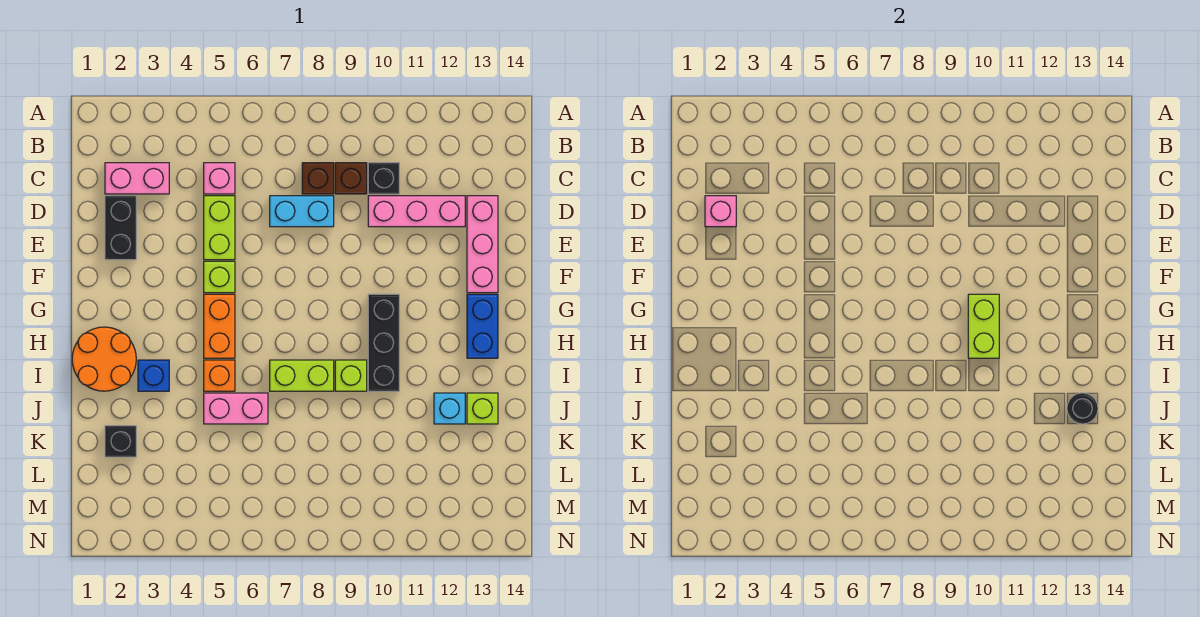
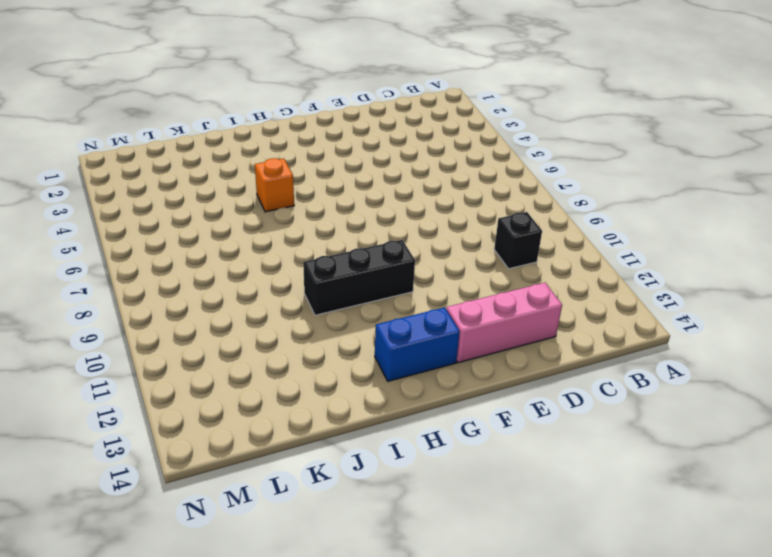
none -> pink 1x2 brick [105,163,169,194]
none -> pink 1x1 brick [204,163,235,194]
none -> brown 1x1 brick [302,163,334,194]

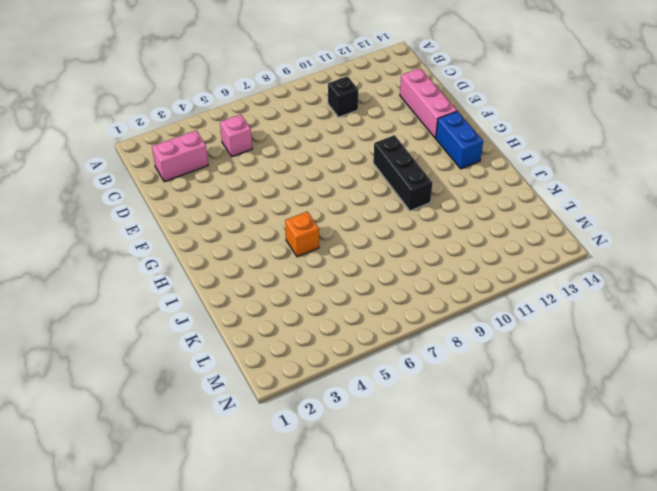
none -> brown 1x1 brick [302,163,334,194]
none -> brown 1x1 brick [335,163,367,194]
none -> black 1x2 brick [105,196,136,260]

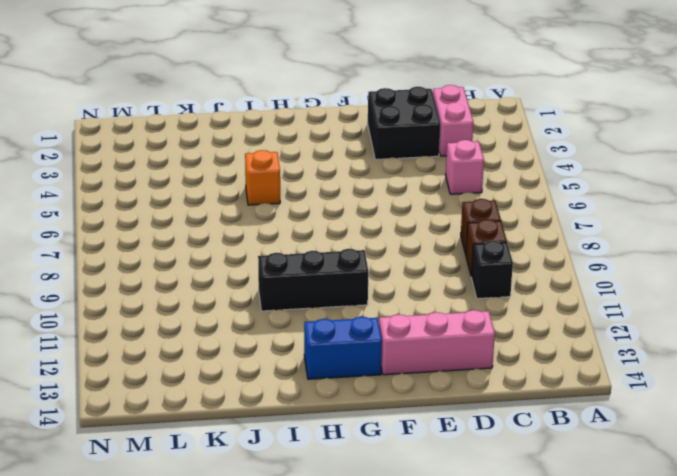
black 2x2 brick [368,87,440,160] -> black 1x2 brick [105,196,136,260]
none -> lime 1x2 brick [204,196,235,260]
none -> cyan 1x2 brick [270,196,334,227]
none -> pink 1x3 brick [368,196,465,227]

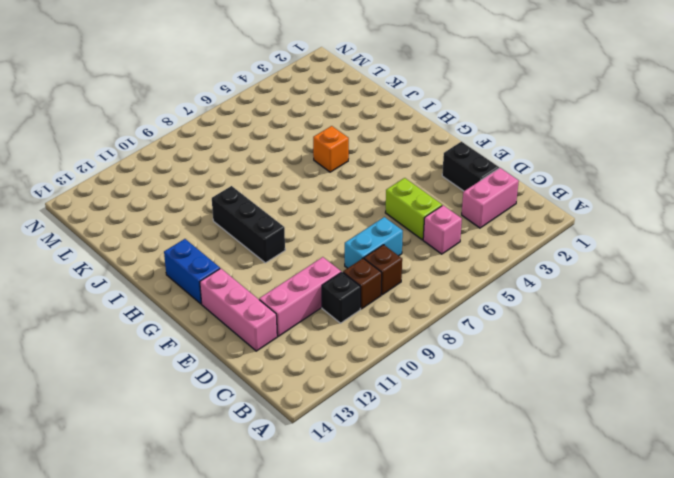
none -> lime 1x1 brick [204,261,235,293]
none -> orange 1x2 brick [204,294,235,358]
none -> orange 2x2 round brick [72,327,136,391]

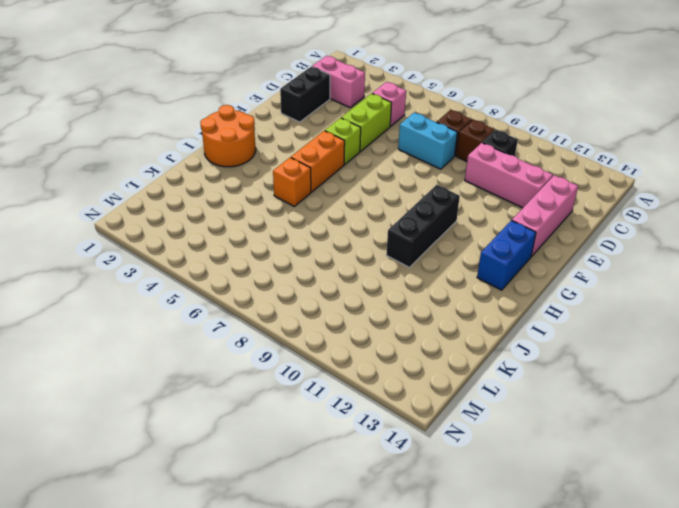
none -> blue 1x1 brick [138,360,169,391]
none -> lime 1x2 brick [270,360,334,391]
none -> lime 1x1 brick [335,360,367,391]

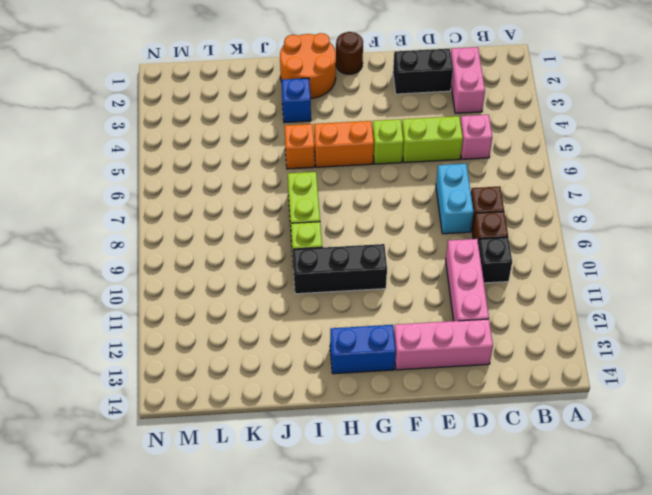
brown 1x1 round brick [336,32,363,74] -> none
none -> pink 1x2 brick [204,393,268,424]
none -> cyan 1x1 brick [434,393,465,424]
none -> lime 1x1 brick [467,393,498,424]

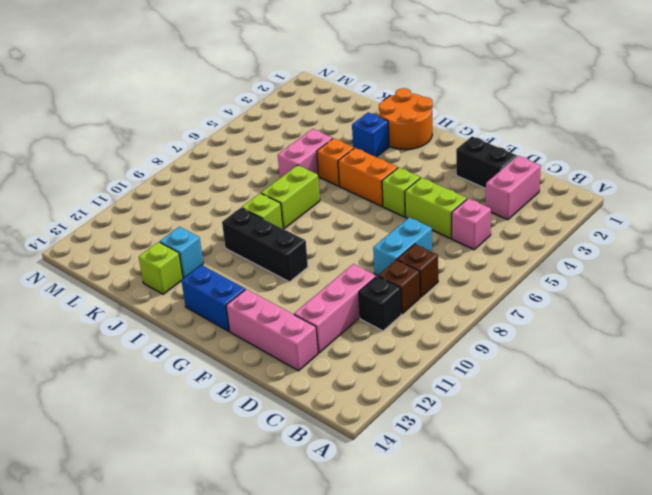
none -> black 1x1 brick [105,426,136,457]
none -> pink 1x1 brick [705,196,736,227]
none -> lime 1x2 brick [968,294,999,358]

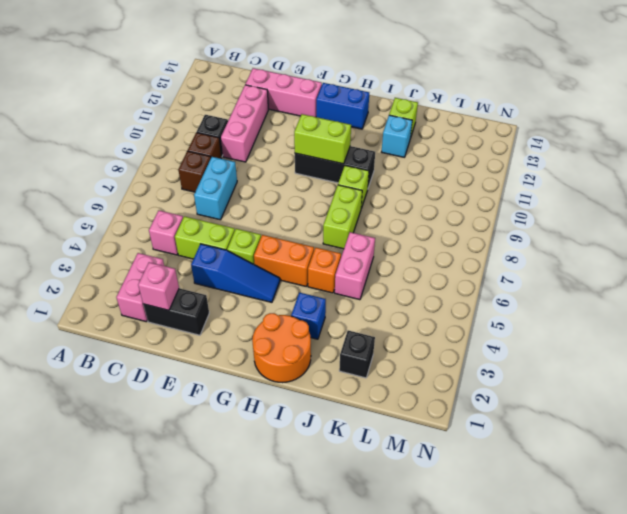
blue 1x3 slope [191,244,280,302] -> none
none -> black 1x1 round brick [1067,393,1098,424]

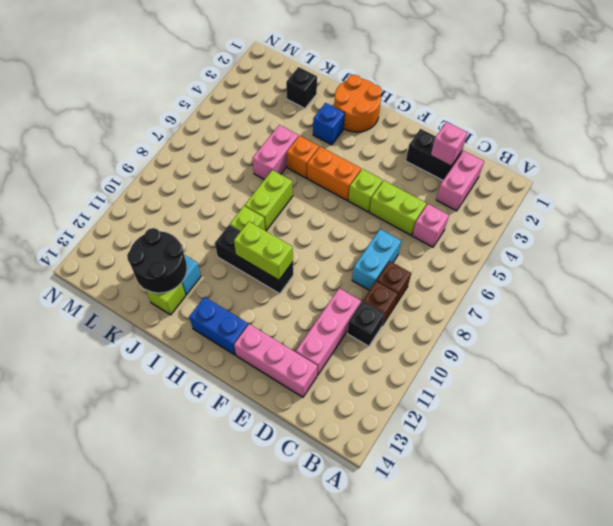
black 2x2 round brick [127,228,187,293] -> black 1x1 round brick [1067,393,1098,424]

